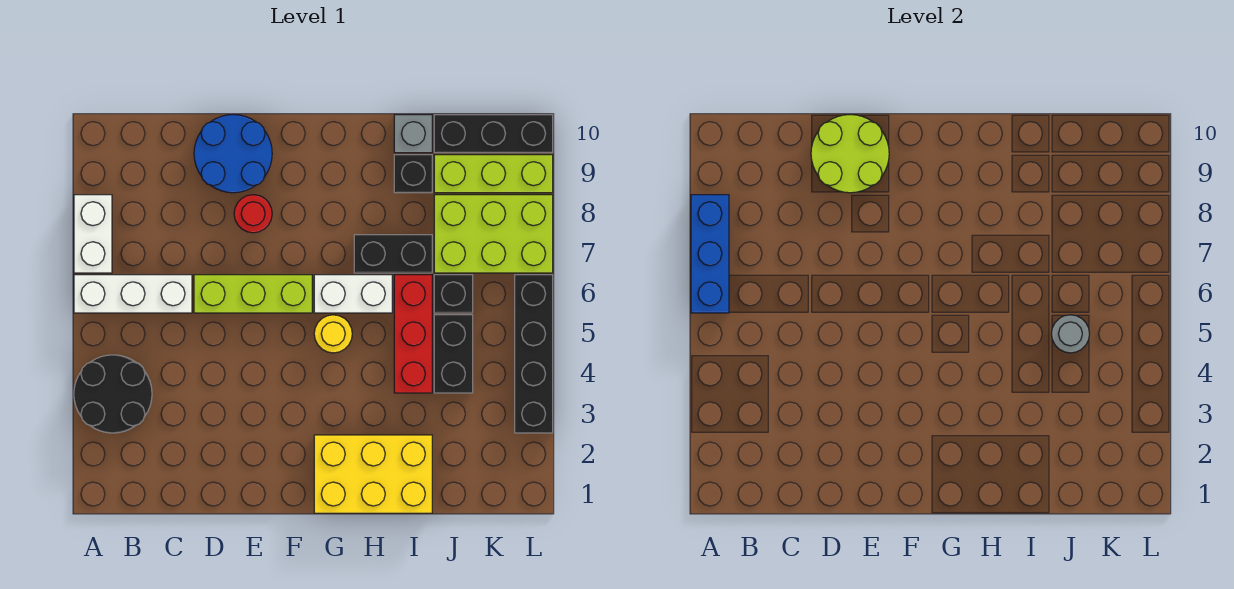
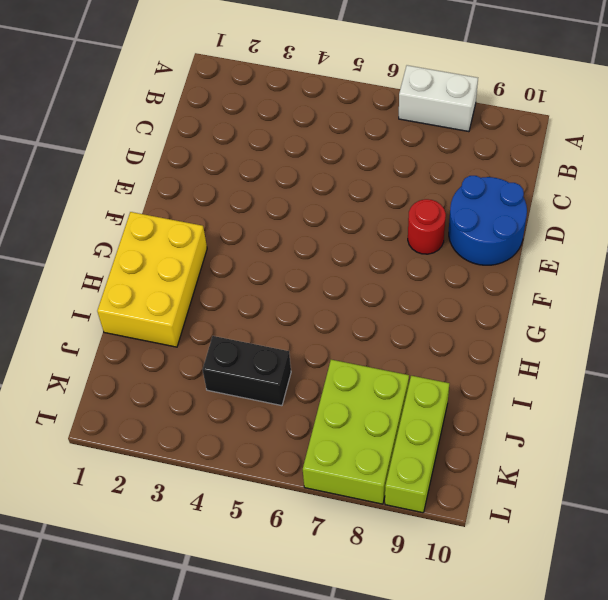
none -> black 2x2 round brick [74,355,152,433]
none -> white 1x3 brick [74,275,192,313]
none -> lime 1x3 brick [194,275,312,313]

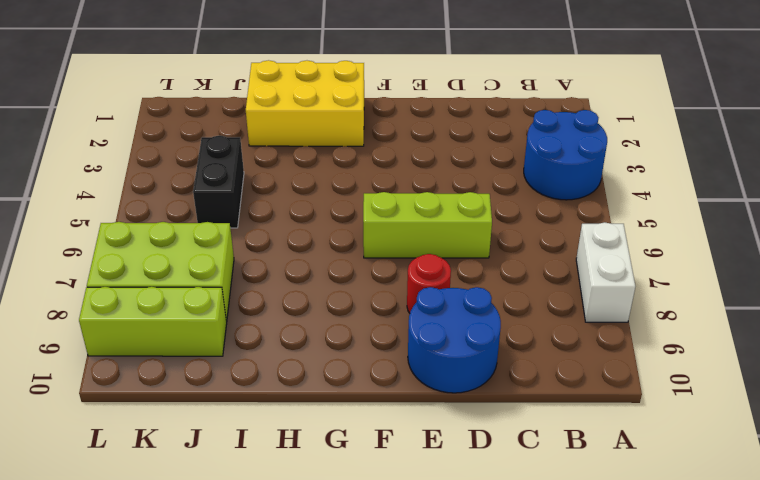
blue 2x2 round brick [524,110,607,200] -> black 2x2 round brick [74,355,152,433]
none -> white 1x3 brick [74,275,192,313]
none -> yellow 1x1 round brick [314,315,352,353]
none -> white 1x2 brick [314,275,392,313]

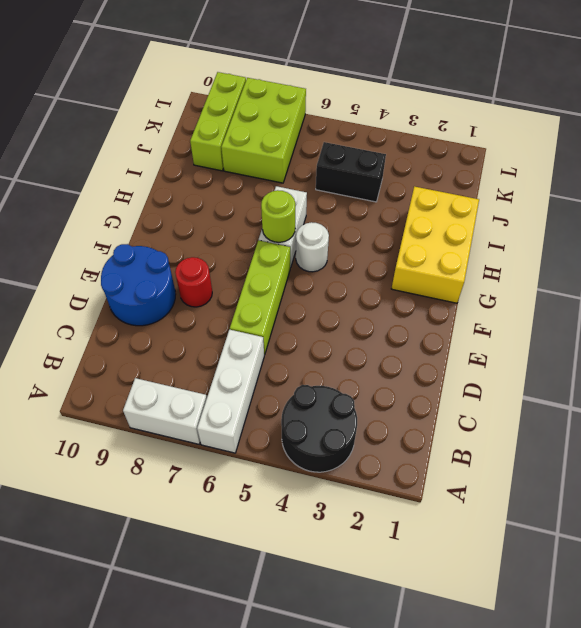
white 1x1 round brick [296,222,329,272] -> yellow 1x1 round brick [314,315,352,353]
lime 1x1 round brick [261,190,295,242] -> none
none -> black 1x2 brick [354,235,432,273]
none -> red 1x3 brick [394,275,432,393]
none -> black 1x1 brick [394,155,432,193]

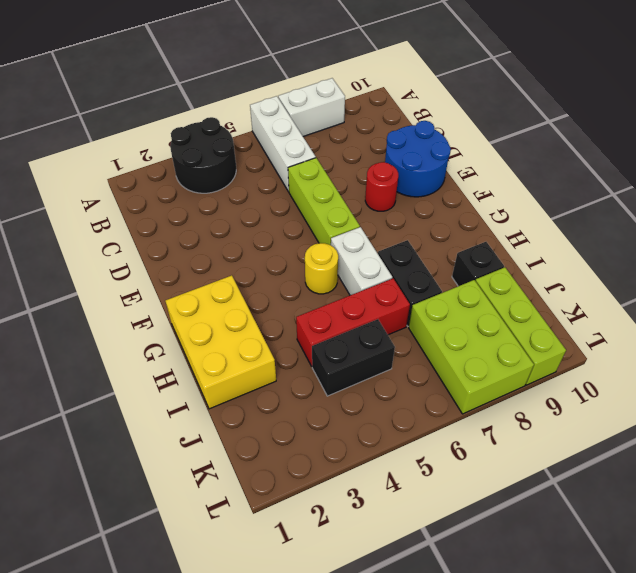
none -> grey 1x1 brick [394,115,432,153]
none -> black 1x1 brick [434,275,473,313]
none -> black 1x3 brick [434,115,553,153]

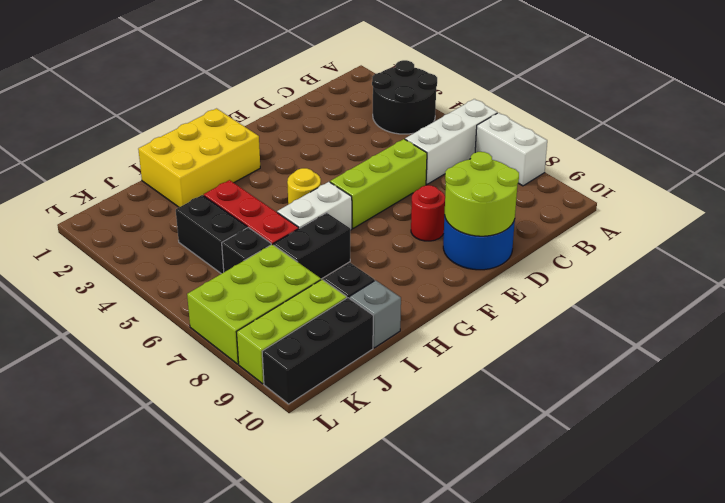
none -> black 1x4 brick [515,275,553,433]
none -> blue 1x3 brick [691,195,729,313]
none -> grey 1x1 round brick [1051,315,1089,353]

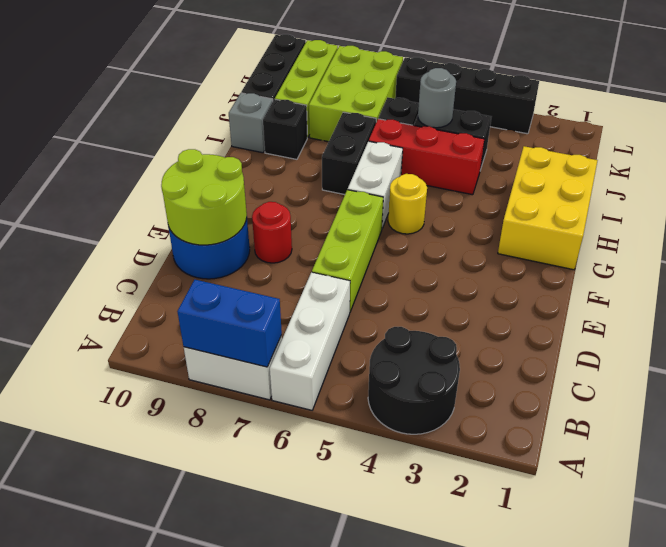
blue 1x2 brick [177,280,282,367] -> blue 1x3 brick [691,195,729,313]

